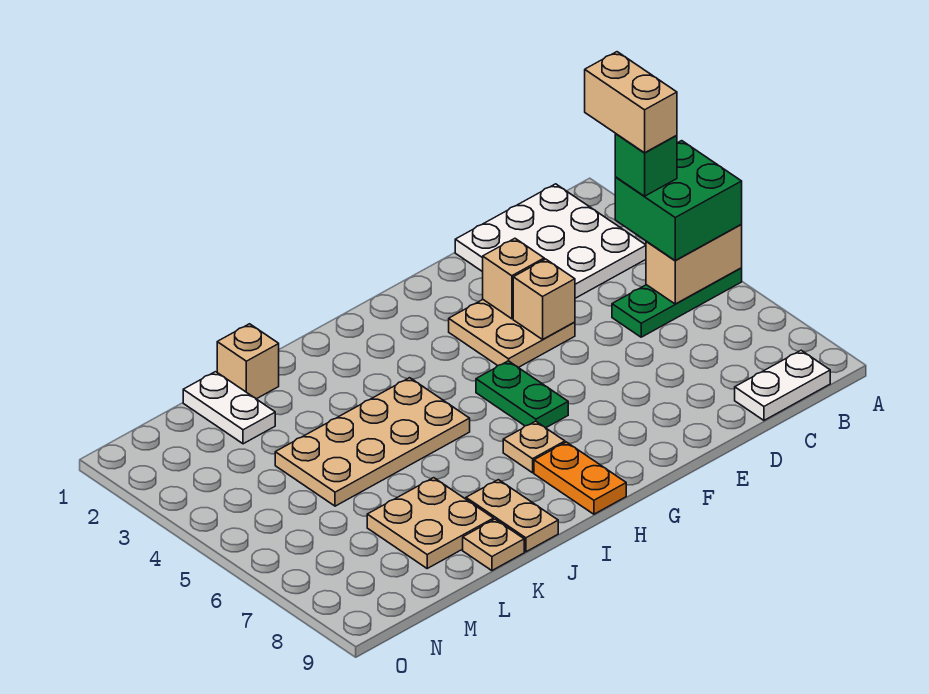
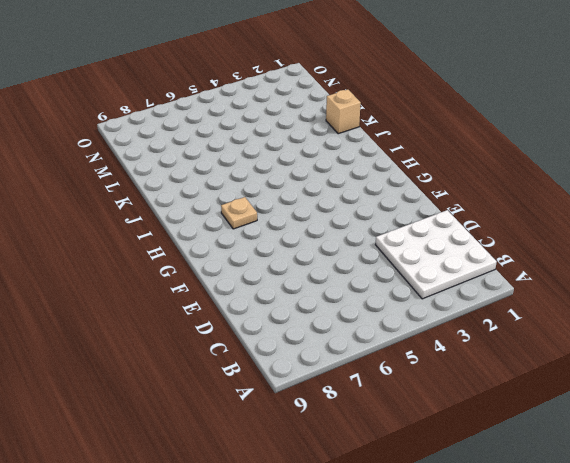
none -> green 1x3 plate [612,268,742,337]
none -> white 1x2 plate [735,350,830,420]
none -> tan 2x2 plate [449,300,575,367]

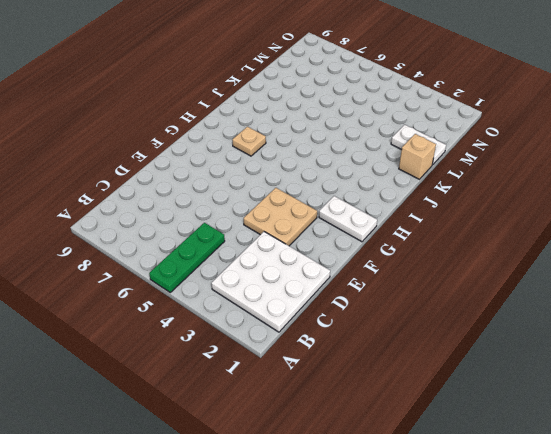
white 1x2 plate [319,196,377,242] -> white 1x2 plate turned to [735,350,830,420]
none -> green 1x2 plate [476,361,568,428]
none -> orange 1x2 plate [534,442,626,514]
none -> tan 2x4 plate [275,378,470,506]

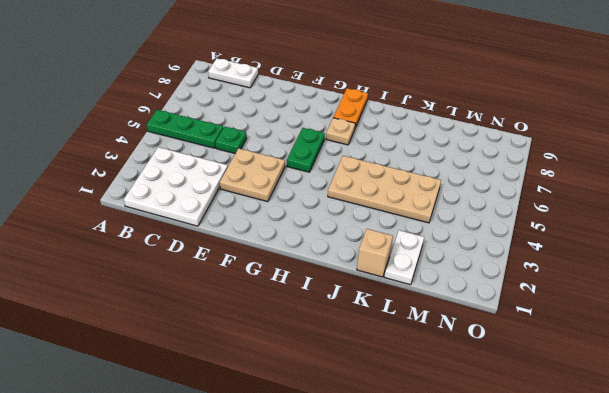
green 1x1 plate [215,127,247,154] -> none
none -> tan 1x2 plate [466,480,558,552]
none -> tan 2x2 plate [367,478,494,568]
none -> tan 1x1 plate [463,519,524,571]

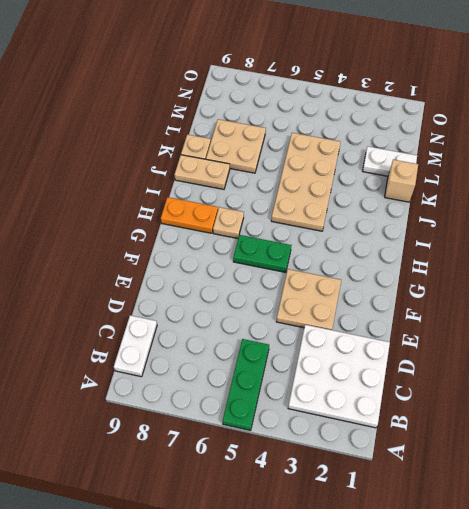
none -> tan 1x2 brick [646,225,742,304]
none -> tan 1x1 brick [483,238,544,319]
none -> tan 1x1 brick [513,259,575,339]

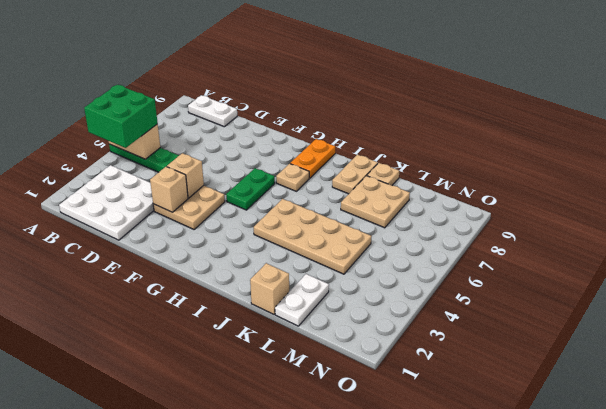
none -> green 1x1 brick [615,134,677,196]
none -> tan 1x2 brick [585,52,677,153]

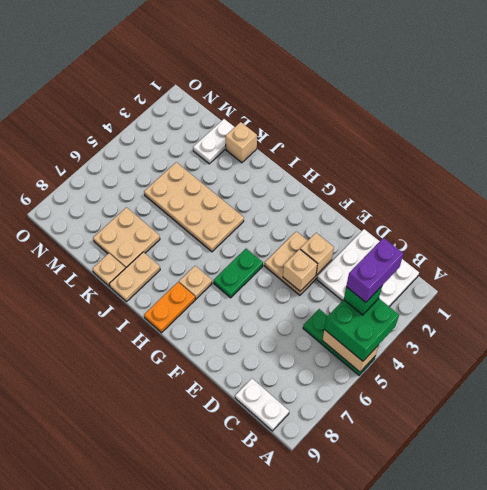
purple 1x2 brick [346,238,404,302] -> tan 1x2 brick [585,52,677,153]

